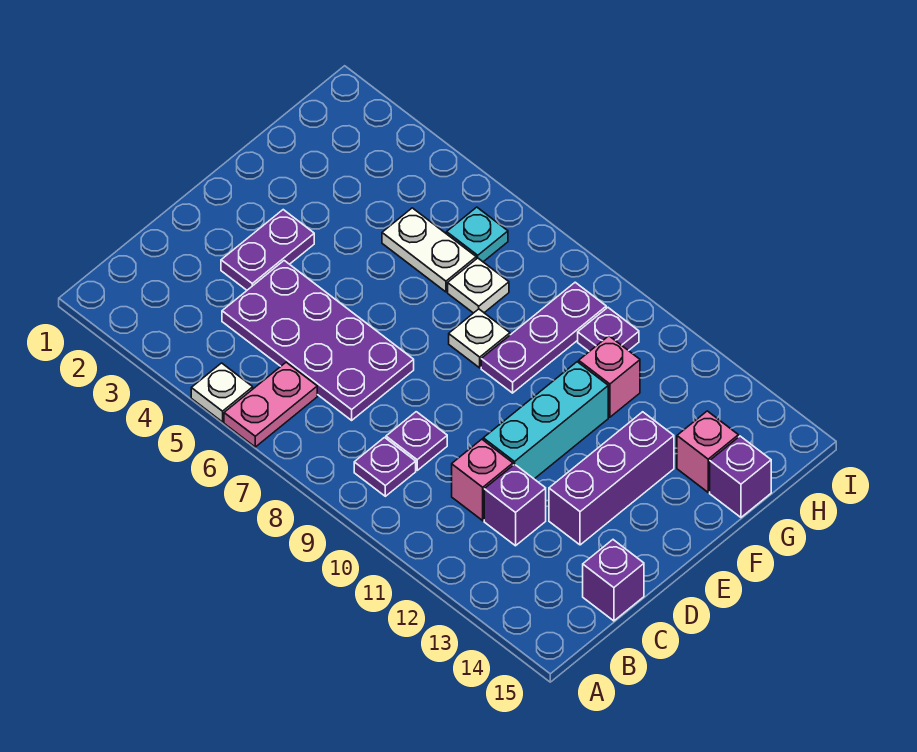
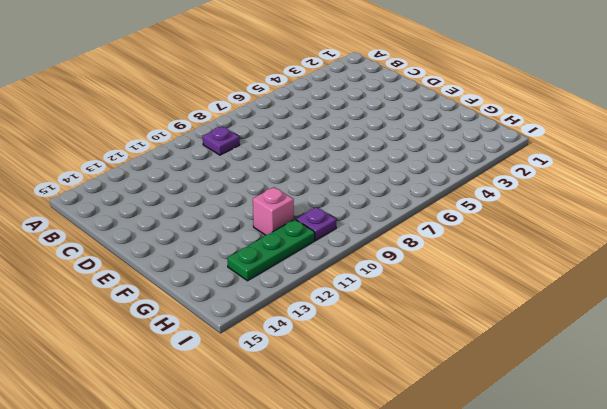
green 1x3 plate [227,219,315,281] -> none
none -> white 1x1 plate [191,363,253,422]
none -> pink 1x2 plate [224,362,317,447]
none -> purple 2x4 plate [222,261,414,420]

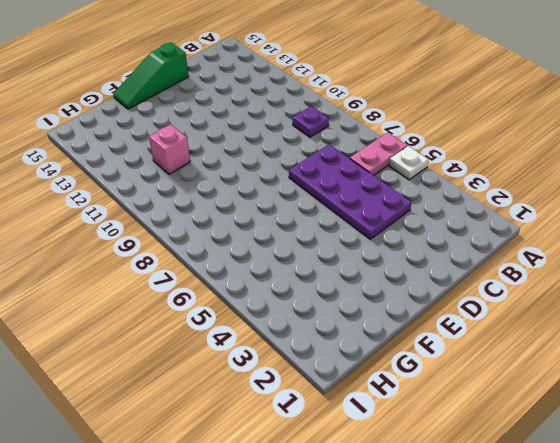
green 1x3 slope [113,42,189,109] -> none
none -> purple 1x1 plate [386,412,447,470]
none -> pink 1x1 brick [452,439,513,521]
none -> purple 1x1 brick [484,464,546,546]

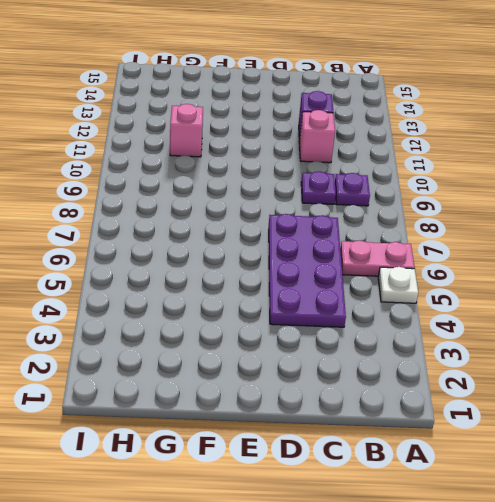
none -> purple 1x1 brick [583,540,644,621]
none -> purple 1x2 plate [221,210,314,290]
none -> cyan 1x3 brick [483,362,608,479]

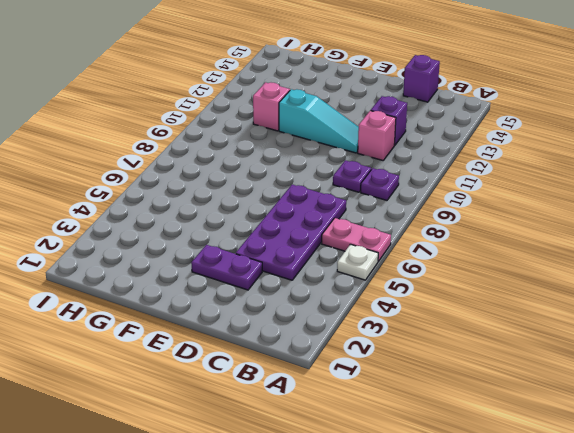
cyan 1x3 slope [279,89,359,153] -> cyan 1x3 brick [483,362,608,479]
none -> purple 1x3 brick [549,412,674,545]
none -> white 1x1 plate [449,309,510,368]
none -> purple 1x3 plate [481,282,606,393]

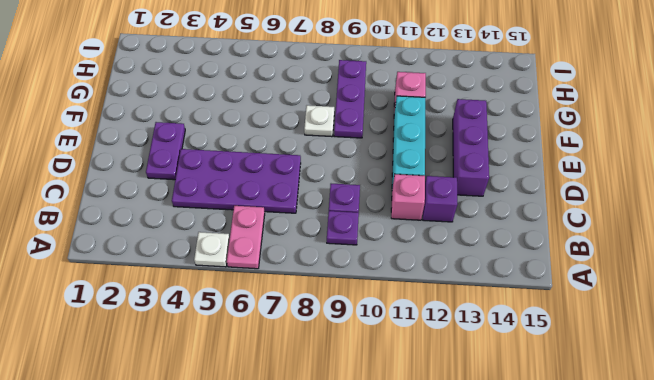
none -> purple 1x1 brick [583,540,644,621]
none -> white 1x2 plate [382,208,476,292]
none -> white 1x1 plate [448,258,509,313]

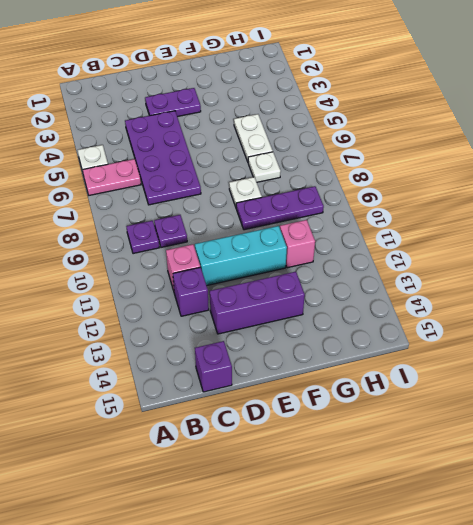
none -> pink 1x1 brick [677,411,738,492]
none -> purple 1x1 brick [710,436,771,517]
none -> cyan 1x1 plate [447,207,508,262]

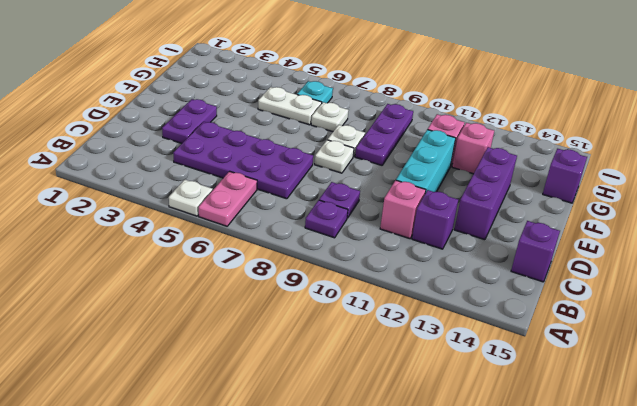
white 1x1 plate [315,140,354,173] -> none
pink 1x1 brick [452,123,494,174] -> pink 1x1 brick moved to [677,411,738,492]
none -> purple 1x1 plate [578,308,639,351]

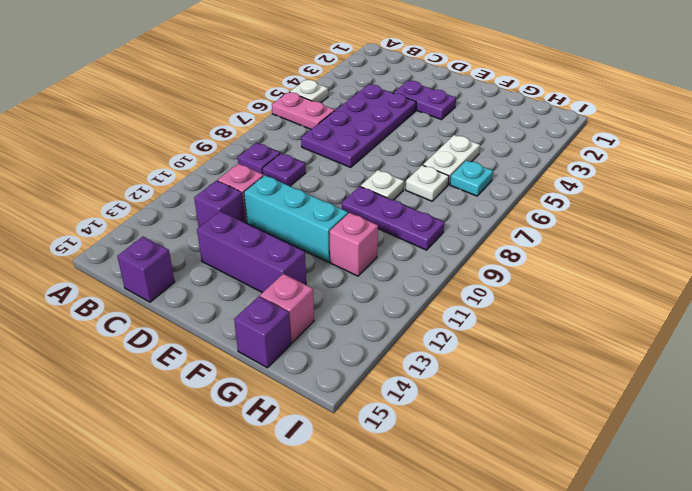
none -> purple 1x1 plate [578,308,639,351]

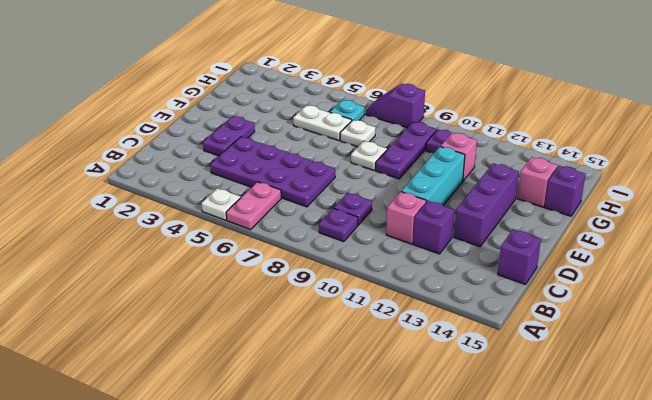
purple 1x2 slope [366,84,425,128] -> none

